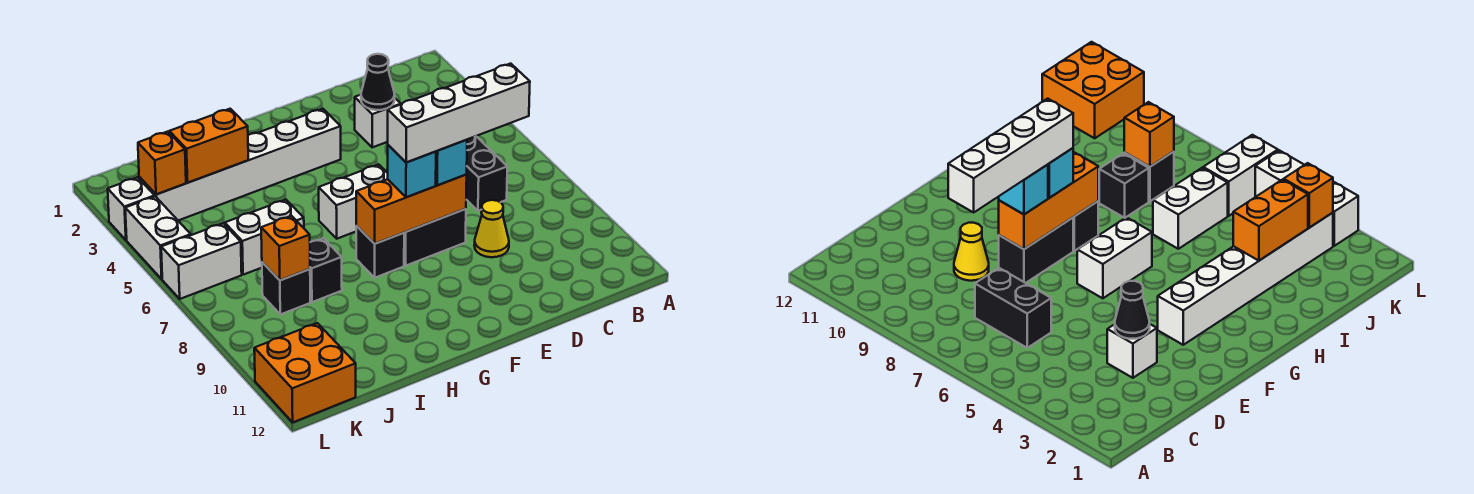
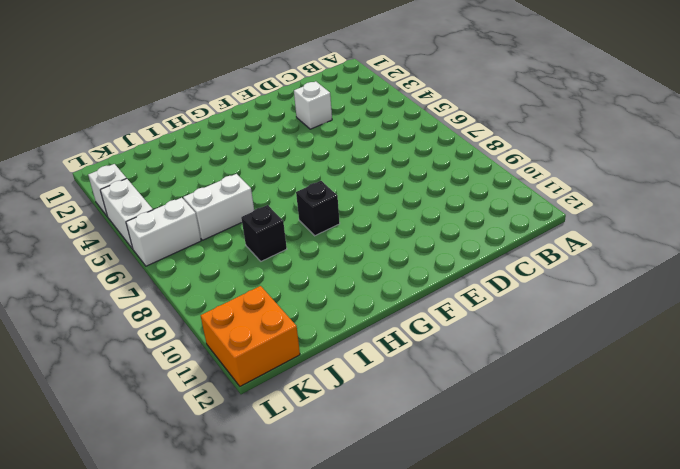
none -> black 1x2 brick [466,136,507,211]
none -> yellow 1x1 cone [474,200,509,257]
none -> black 1x2 brick [404,209,466,266]

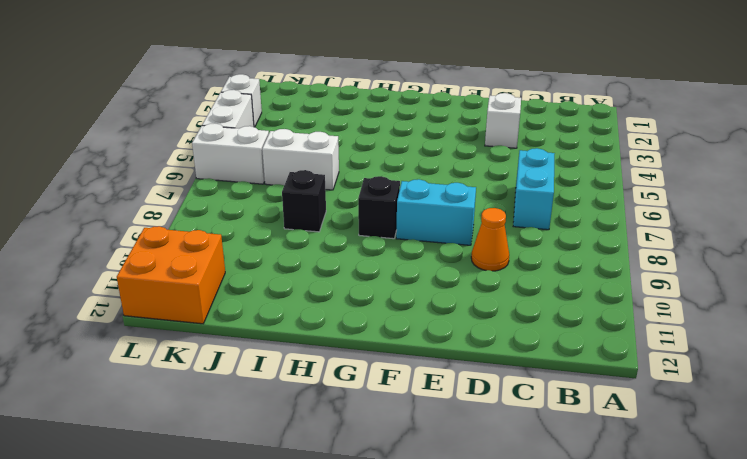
cyan 1x2 brick [513,148,555,230] -> black 1x2 brick [466,136,507,211]
orange 1x1 cone [471,208,509,271] -> yellow 1x1 cone [474,200,509,257]
cyan 1x2 brick [396,179,476,245] -> black 1x2 brick [404,209,466,266]
none -> white 1x6 brick [139,109,341,220]
none -> white 1x2 brick [319,164,388,239]
none -> black 1x1 brick [262,262,310,314]

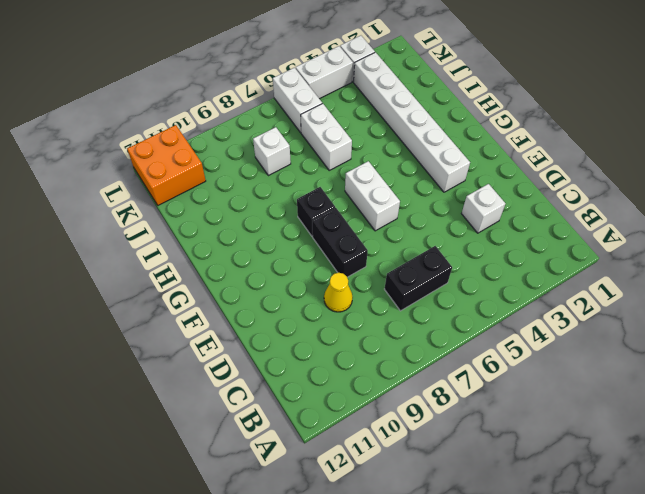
white 1x1 brick [253,127,291,176] -> black 1x1 brick [262,262,310,314]
none -> black 1x1 brick [310,238,342,302]
none -> black 1x1 cone [361,54,395,110]
none -> orange 1x3 brick [356,175,467,244]

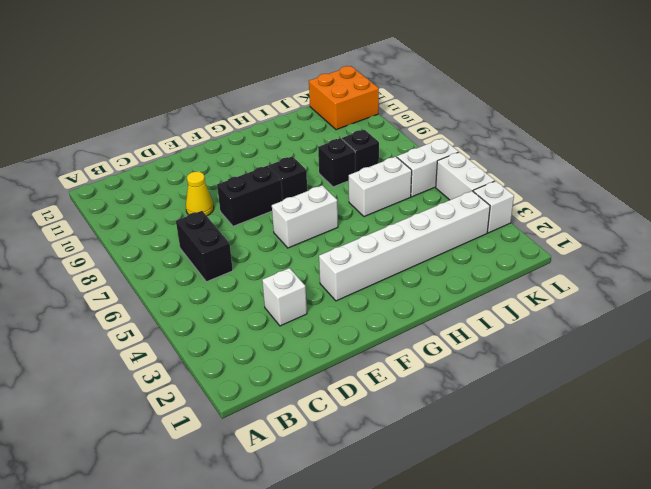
none -> black 1x1 cone [361,54,395,110]
none -> orange 1x3 brick [356,175,467,244]
none -> orange 1x2 brick [169,109,248,183]

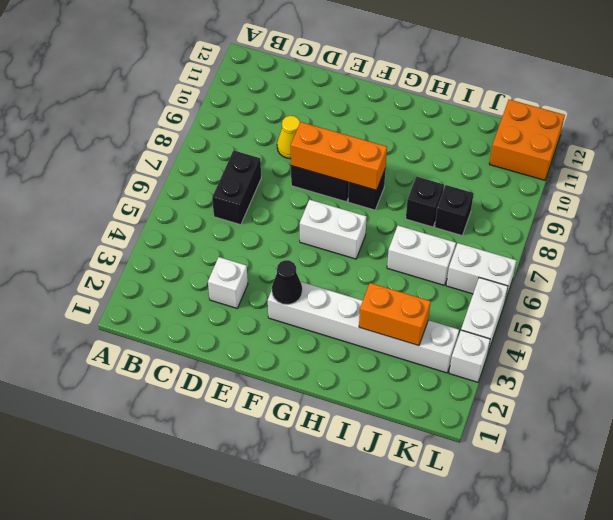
black 1x1 cone [272,260,302,305] -> black 1x1 cone moved to [361,54,395,110]
none -> orange 1x1 brick [261,216,310,280]
none -> orange 1x1 brick [138,132,186,194]
none -> cyan 1x1 brick [436,140,467,185]

